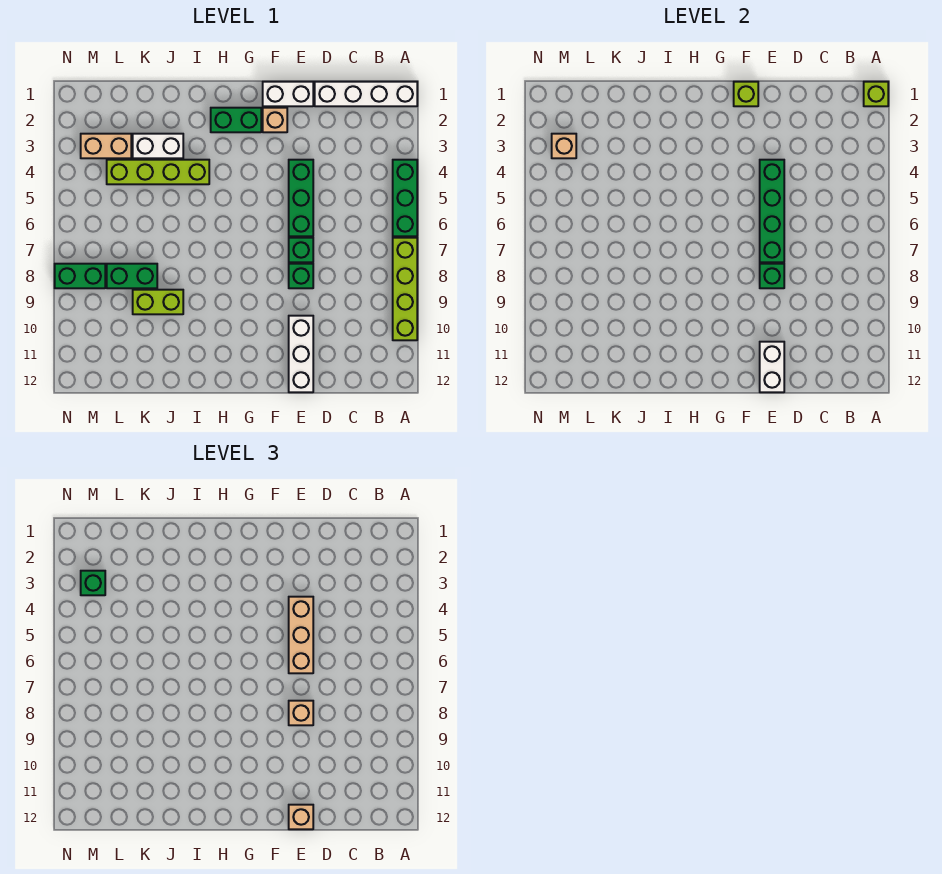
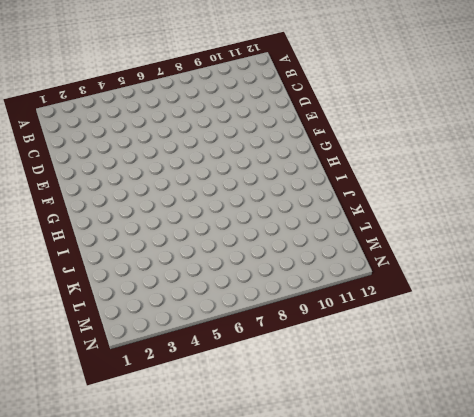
none -> white 1x4 brick [315,82,417,106]
none -> green 1x3 brick [393,160,417,236]
none -> lime 1x4 brick [393,238,417,340]

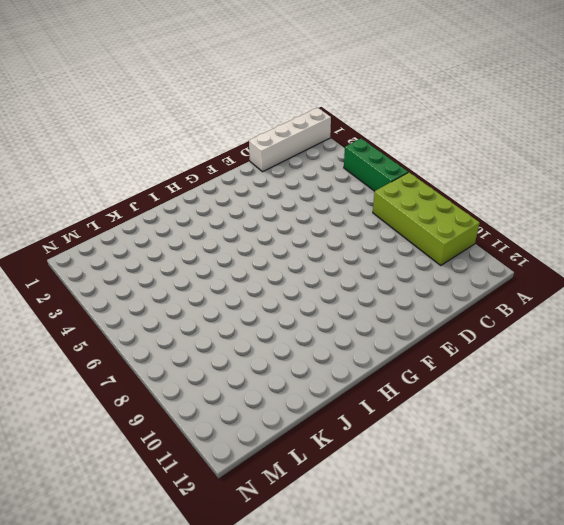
lime 2x4 brick [373,172,480,265] -> lime 1x4 brick [393,238,417,340]
none -> white 1x2 brick [263,82,313,106]
none -> green 1x3 brick [289,160,313,236]
none -> green 1x1 brick [289,238,313,262]

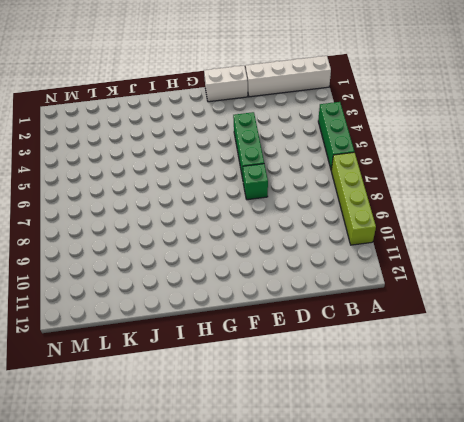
none -> green 1x1 brick [289,264,313,288]
none -> white 1x3 brick [289,316,313,392]
none -> tan 1x1 brick [263,108,287,132]

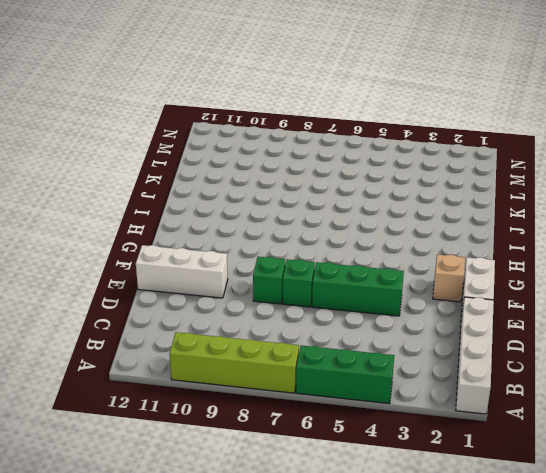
none -> green 1x2 brick [211,108,261,132]
none -> lime 1x4 brick [107,160,209,184]
none -> white 1x2 brick [133,134,183,158]

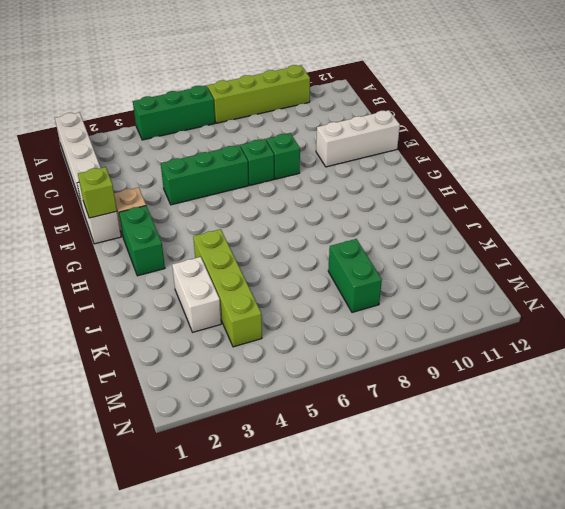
none -> lime 1x2 brick [133,290,183,314]
none -> tan 1x2 brick [81,134,131,158]
none -> green 1x2 brick [55,264,105,288]

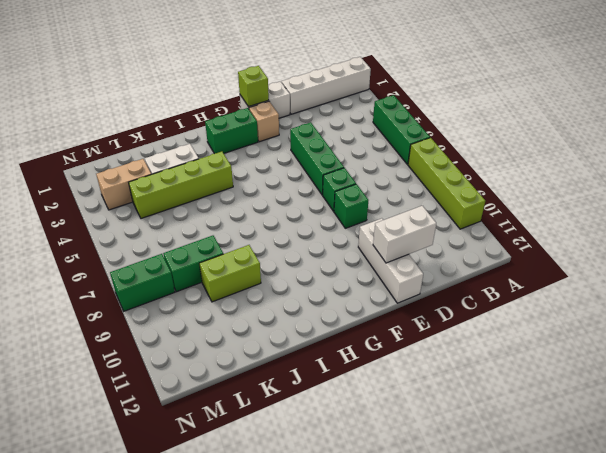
white 1x2 brick [373,206,436,263] -> white 1x2 brick turned to [760,342,784,392]
none -> lime 1x1 brick [864,82,888,106]
none -> green 1x4 brick [760,160,784,262]
none -> green 1x1 brick [760,264,784,288]

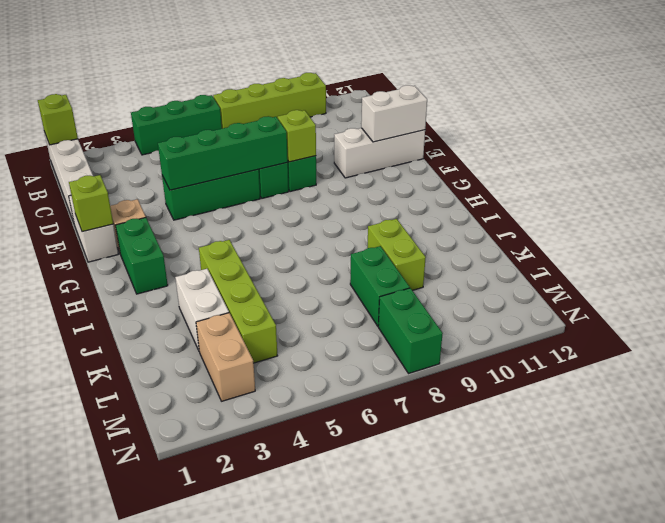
lime 1x1 brick [278,110,316,162] -> green 1x1 brick [760,264,784,288]
none -> tan 1x1 brick [552,134,576,158]
none -> tan 1x3 brick [289,597,313,673]
none -> tan 1x1 brick [289,701,313,725]

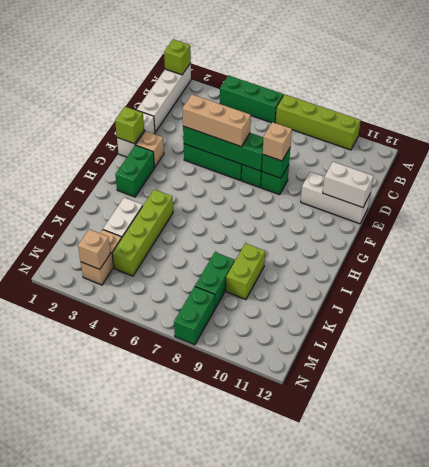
none -> tan 1x1 brick [289,805,313,829]
none -> green 1x1 brick [81,571,105,595]

